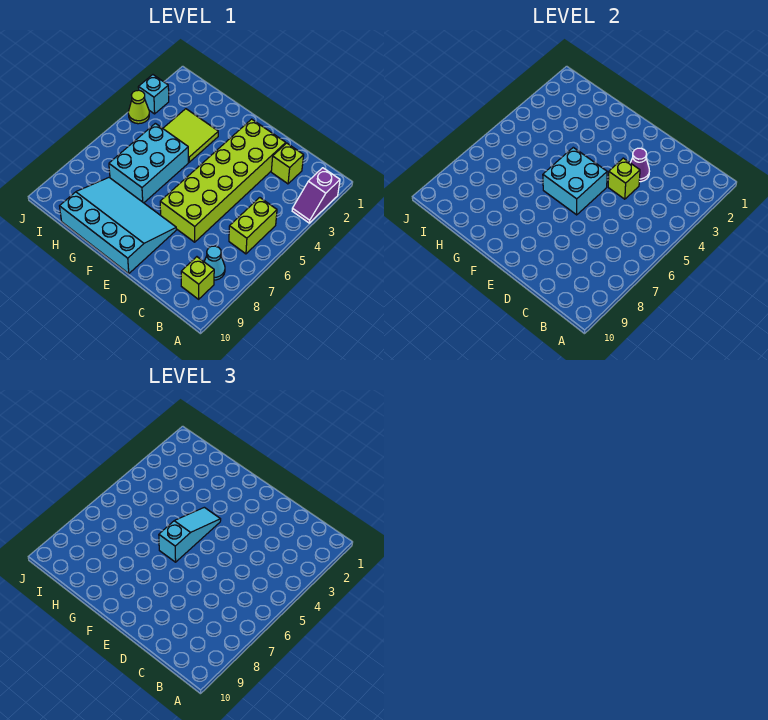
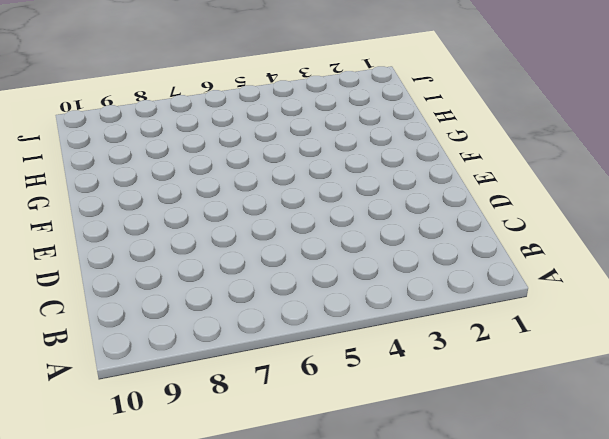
none -> purple 1x2 slope [292,168,340,223]
none -> lime 1x2 brick [229,198,277,254]
none -> cyan 1x1 cone [204,246,225,280]

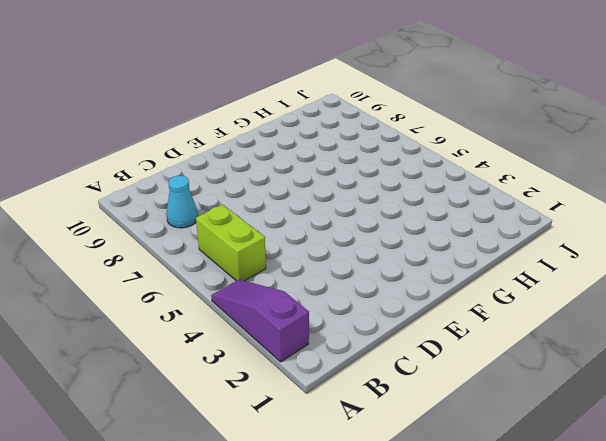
purple 1x3 slope [211,280,309,362] -> purple 1x2 slope [292,168,340,223]
none -> lime 1x1 brick [181,257,214,299]
none -> lime 1x1 brick [271,143,304,184]
none -> lime 2x6 brick [160,119,286,242]

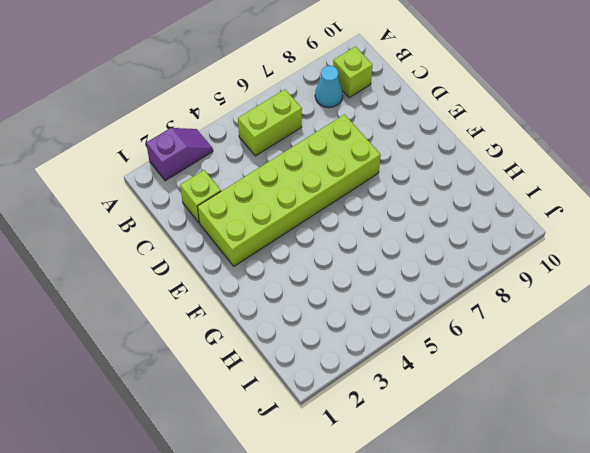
none -> cyan 3x4 slope [60,178,176,274]
none -> lime 2x2 tile [163,109,218,162]
none -> cyan 2x3 brick [109,123,188,203]

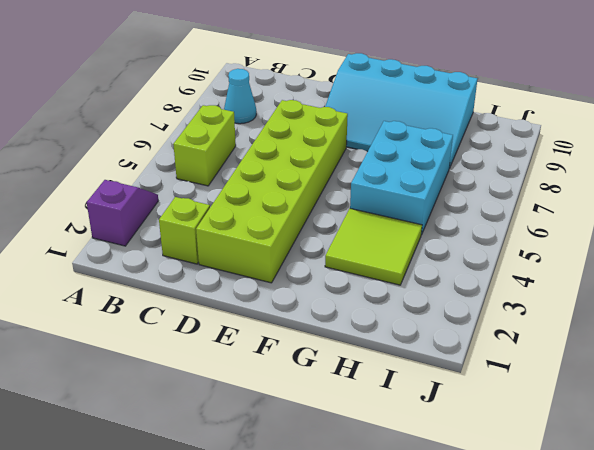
none -> lime 1x1 brick [181,257,214,299]
none -> cyan 1x1 brick [138,75,169,114]
none -> lime 1x1 cone [128,90,149,124]

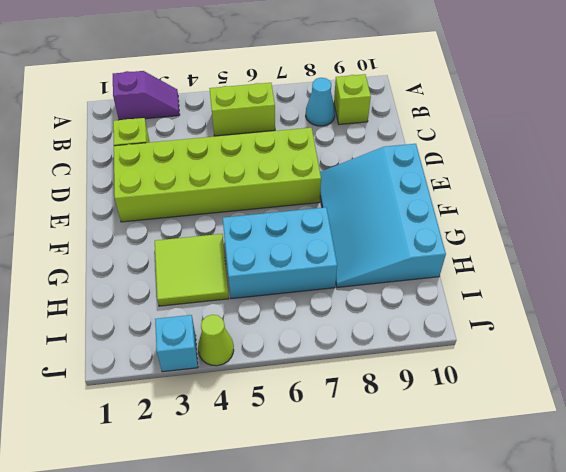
none -> purple 1x1 cone [630,148,649,182]
none -> lime 1x1 brick [608,158,640,199]
none -> cyan 2x2 brick [543,147,607,215]

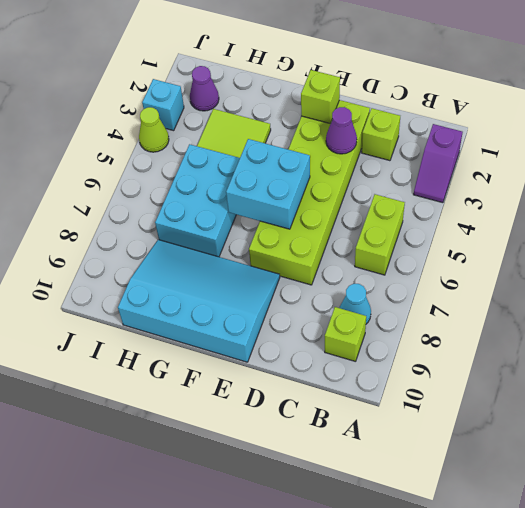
lime 1x1 brick [301,70,340,123] -> lime 1x1 brick moved to [608,158,640,199]
purple 1x1 cone [190,66,219,111] -> none
none -> cyan 1x3 slope [159,507,221,562]

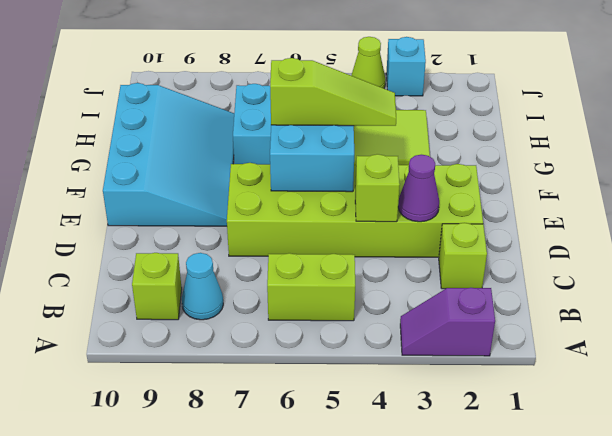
lime 1x3 slope [270,58,396,126] -> cyan 1x3 slope [159,507,221,562]

